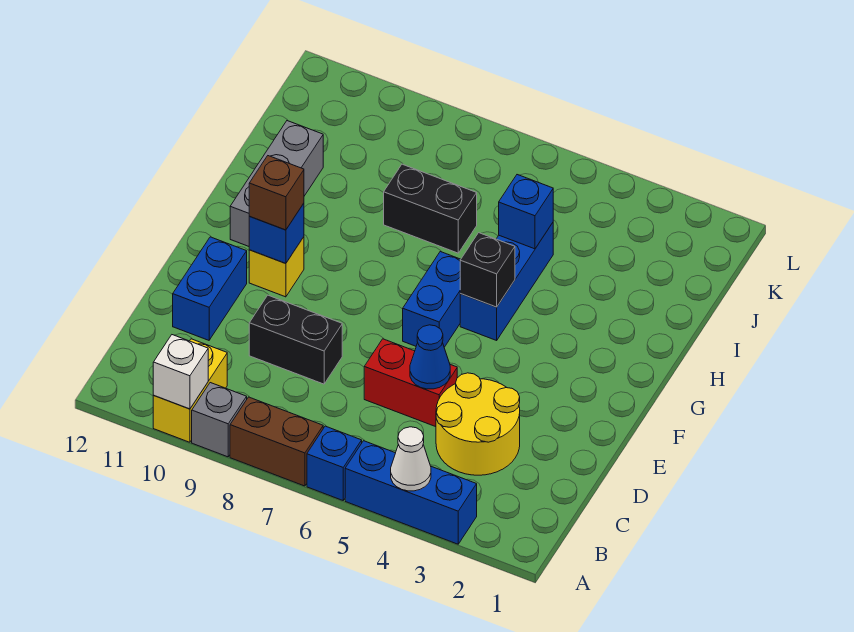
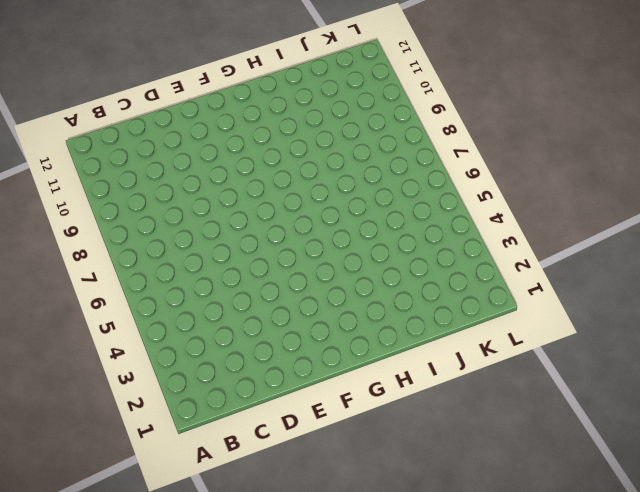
none -> blue 1x3 brick [345,441,477,544]
none -> blue 1x1 brick [307,426,362,500]
none -> brown 1x2 brick [230,397,323,486]

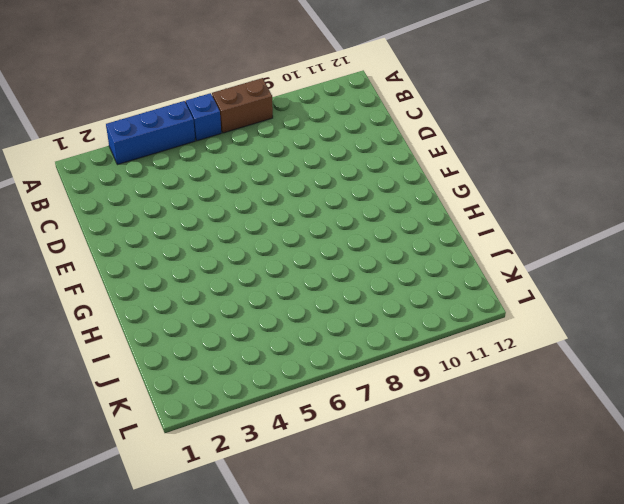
none -> grey 1x1 brick [192,383,247,457]
none -> yellow 1x2 brick [153,339,227,442]
none -> yellow 2x2 round brick [436,373,520,475]

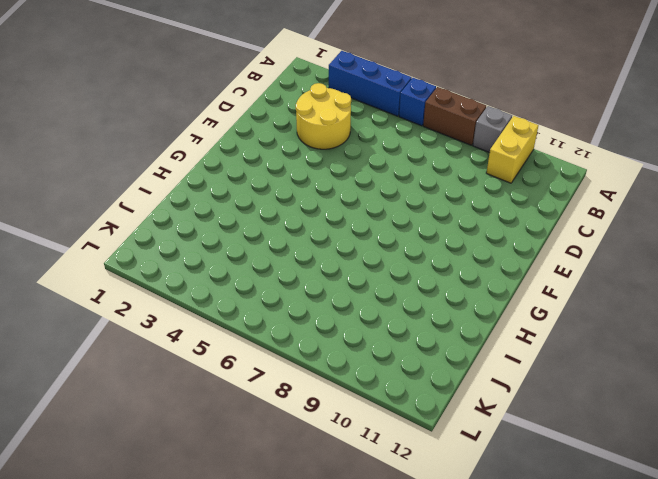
none -> red 1x2 brick [364,339,457,427]
none -> black 1x2 brick [249,295,342,384]
none -> blue 1x2 brick [173,237,247,340]

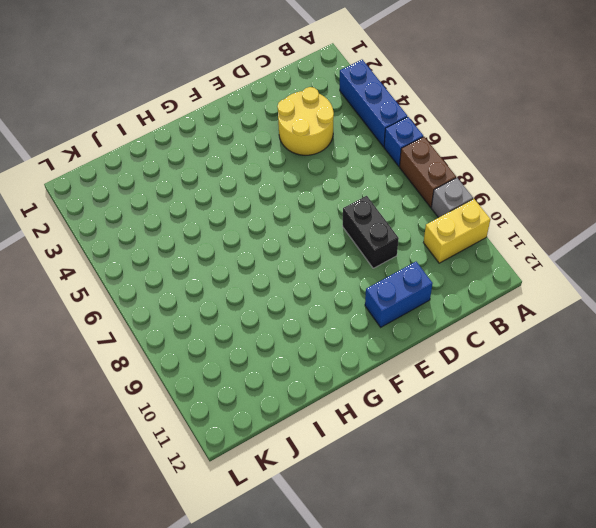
none -> red 1x2 brick [364,339,457,427]
none -> blue 1x2 brick [403,252,461,347]
none -> yellow 1x1 brick [249,237,304,297]

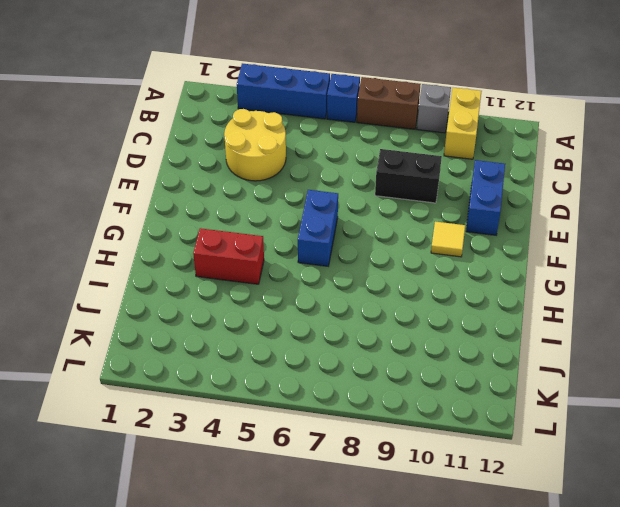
yellow 1x1 tile [431,221,465,257] -> yellow 1x1 brick [249,237,304,297]
red 1x2 brick [193,228,264,284] -> red 1x2 brick moved to [364,339,457,427]
none -> blue 1x3 brick [460,223,553,340]
none -> grey 1x3 brick [230,121,323,246]
none -> black 1x2 brick [384,164,477,253]

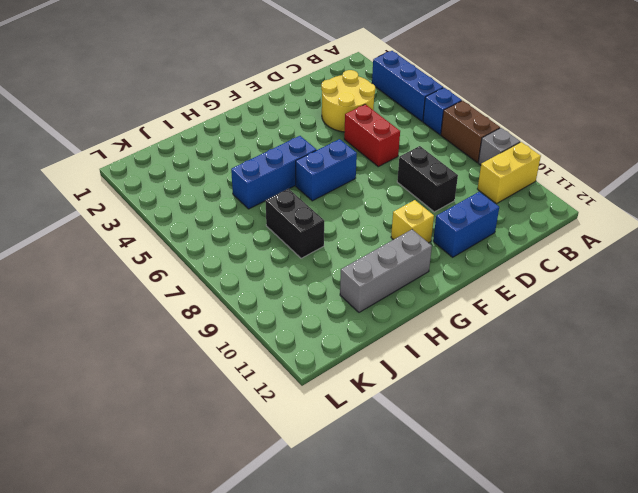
none -> white 1x1 cone [391,427,431,491]
none -> white 1x1 brick [153,335,208,409]
none -> blue 1x1 cone [410,325,450,389]

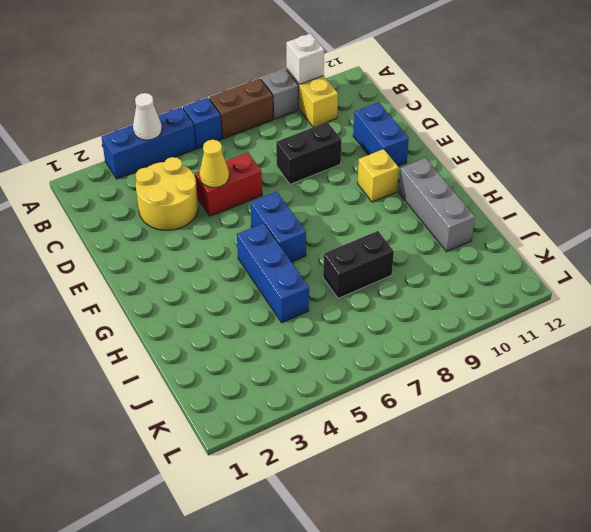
yellow 1x1 cone [200,140,229,188] -> blue 1x1 cone [410,325,450,389]
none -> blue 1x1 brick [249,203,304,264]
none -> black 1x1 brick [460,233,515,307]
none -> blue 1x1 brick [499,175,553,249]

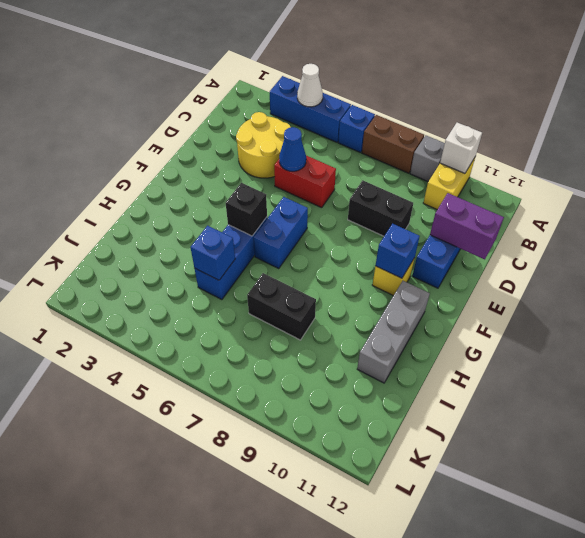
purple 1x2 brick [430,193,504,259] -> none
none -> brown 1x1 brick [249,156,304,230]

